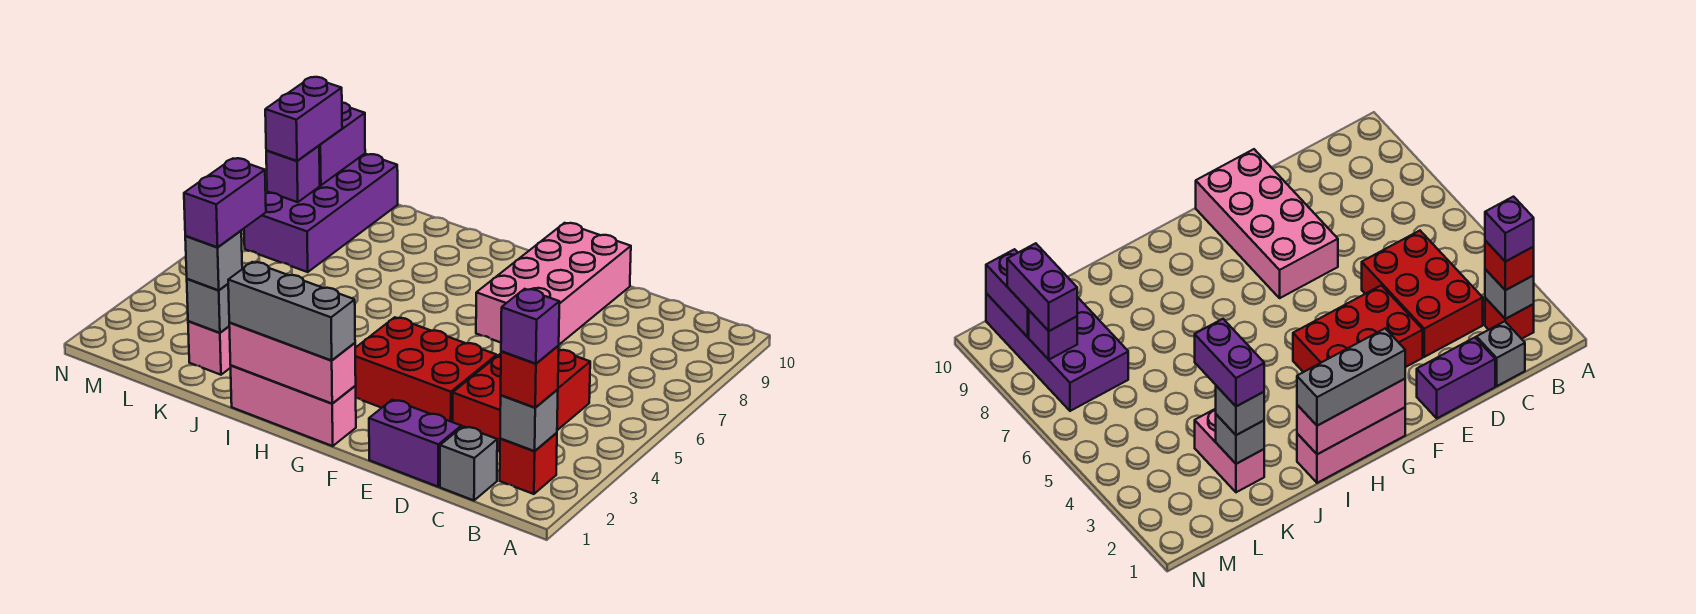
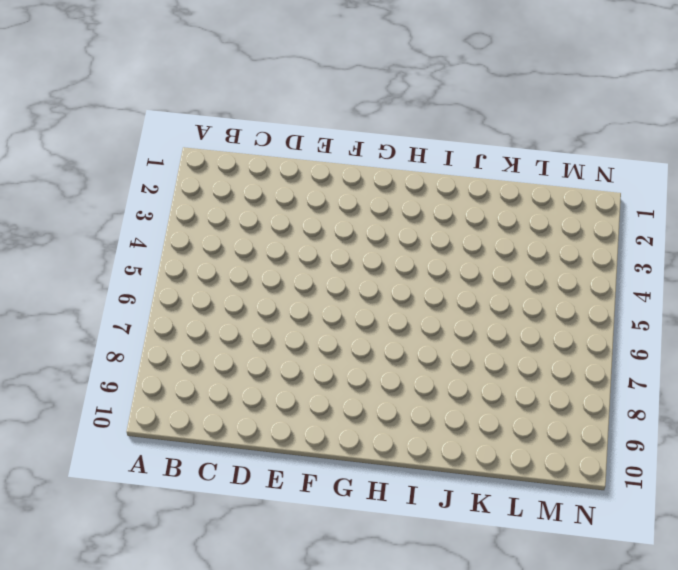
none -> red 1x1 brick [500,433,557,494]
none -> grey 1x1 brick [440,426,497,500]
none -> red 2x3 brick [453,350,590,452]

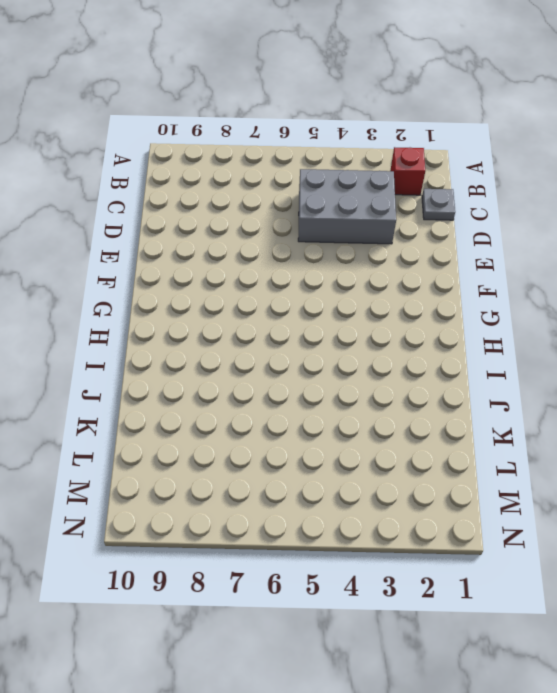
grey 1x1 plate [422,189,455,220] -> grey 1x1 brick [440,426,497,500]
grey 2x3 brick [298,169,396,244] -> red 2x3 brick [453,350,590,452]
none -> purple 1x2 brick [369,400,461,487]
none -> red 2x3 brick [355,317,497,422]
none -> pink 2x4 brick [476,223,631,344]

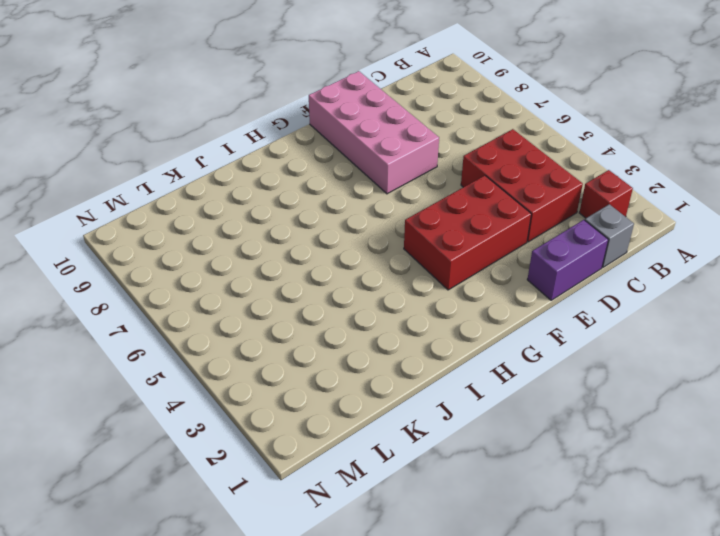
none -> pink 1x3 brick [231,365,356,446]
none -> pink 1x2 brick [188,321,231,375]
none -> purple 2x4 brick [244,154,398,272]

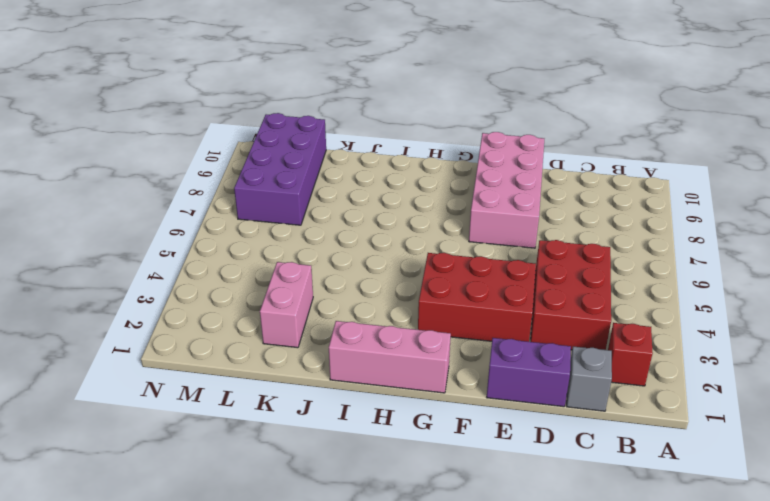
none -> grey 1x1 brick [500,389,558,451]
none -> pink 1x3 brick [229,323,356,404]
none -> grey 1x1 brick [187,279,230,333]

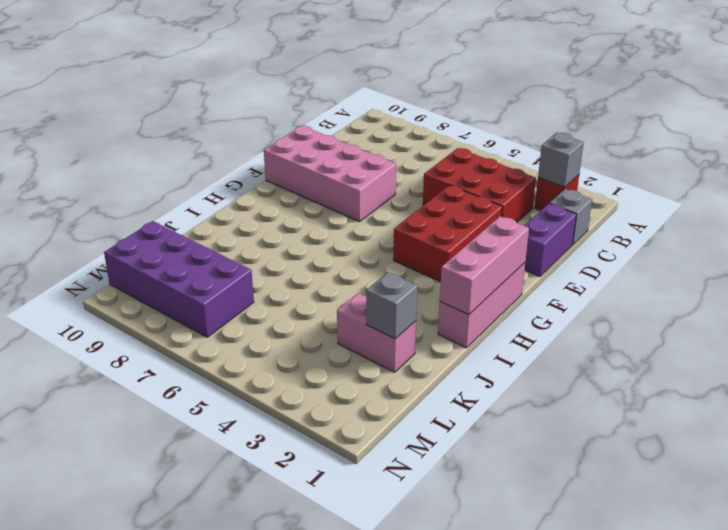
none -> purple 1x1 brick [266,146,320,202]
none -> purple 1x2 brick [319,103,365,185]
none -> red 1x1 brick [501,346,559,408]

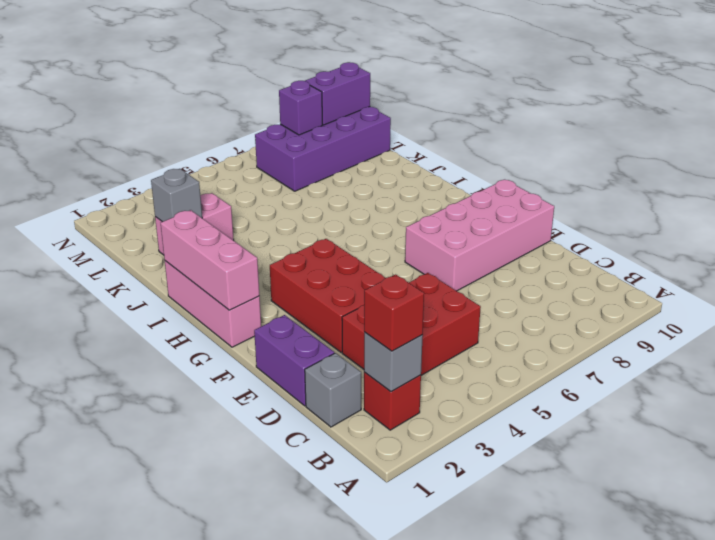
none -> grey 1x3 brick [228,262,355,360]
none -> grey 1x1 brick [185,231,242,290]
none -> purple 1x2 brick [265,77,342,161]

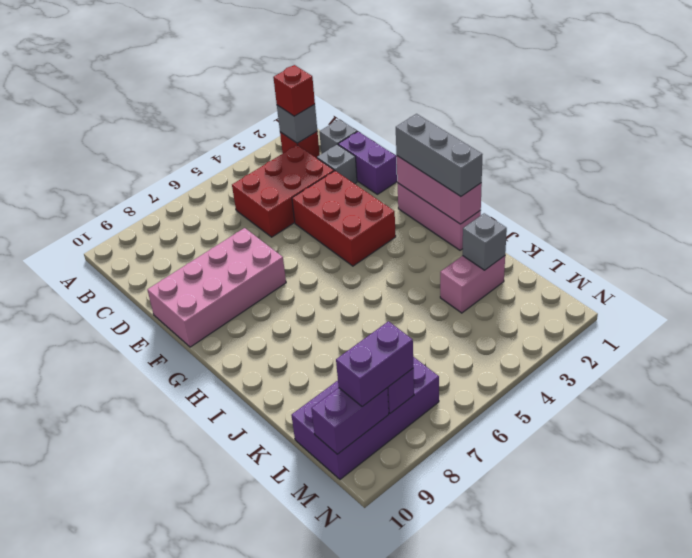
grey 1x1 brick [317,145,357,184] -> grey 1x1 brick moved to [185,231,242,290]
none -> purple 1x1 brick [501,289,559,364]
none -> purple 1x2 brick [184,158,266,247]

